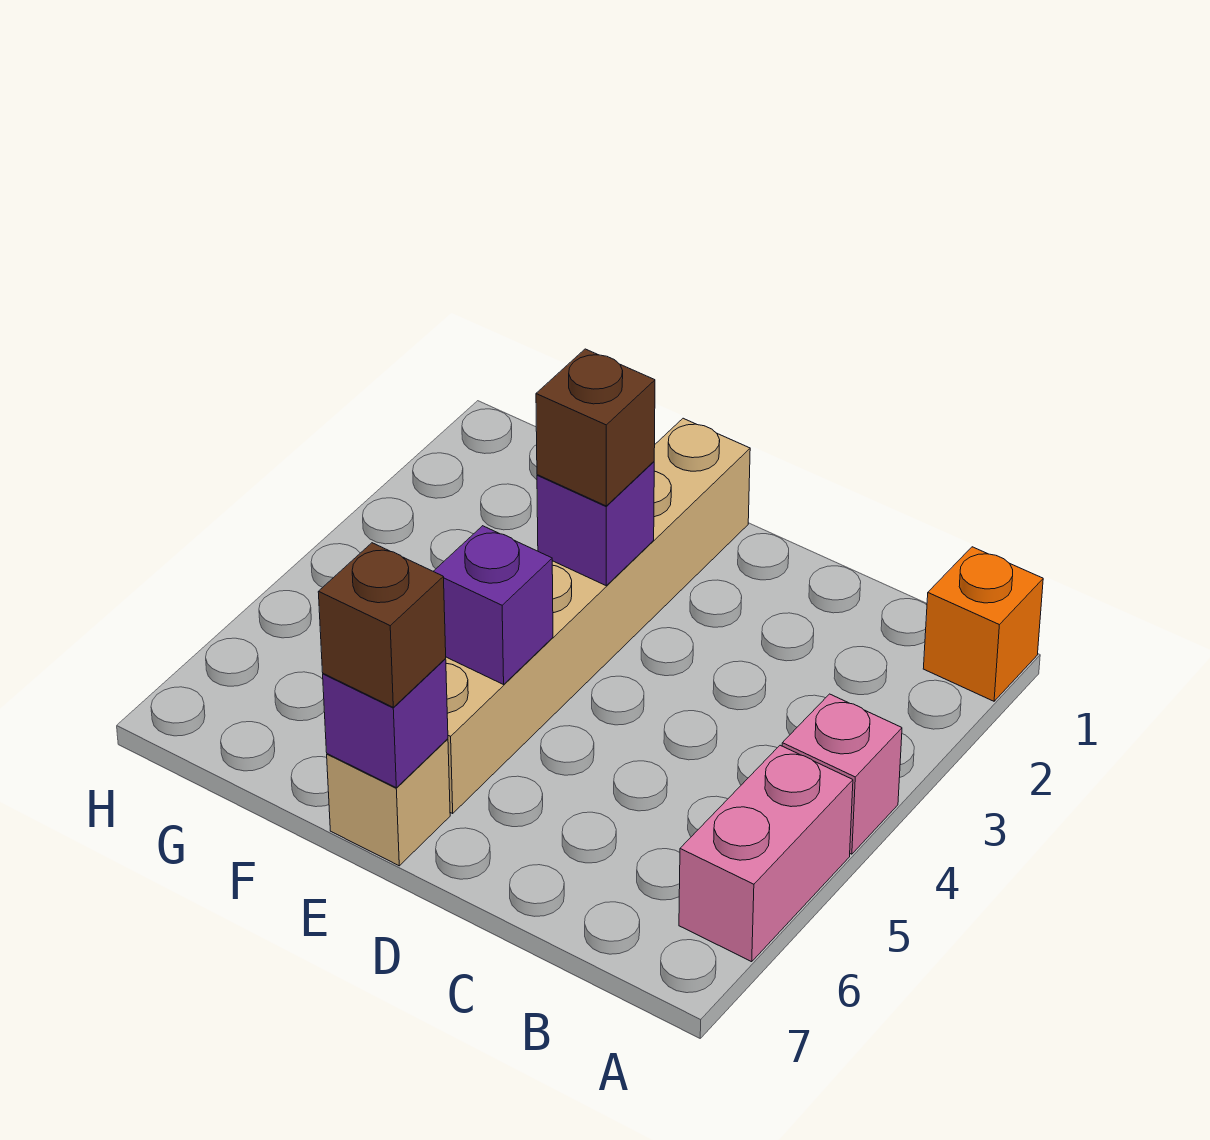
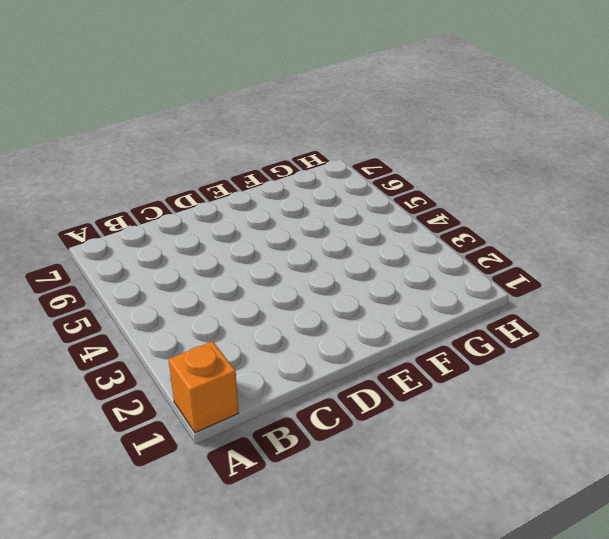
none -> pink 1x1 brick [782,694,902,854]
none -> pink 1x2 brick [679,745,853,962]

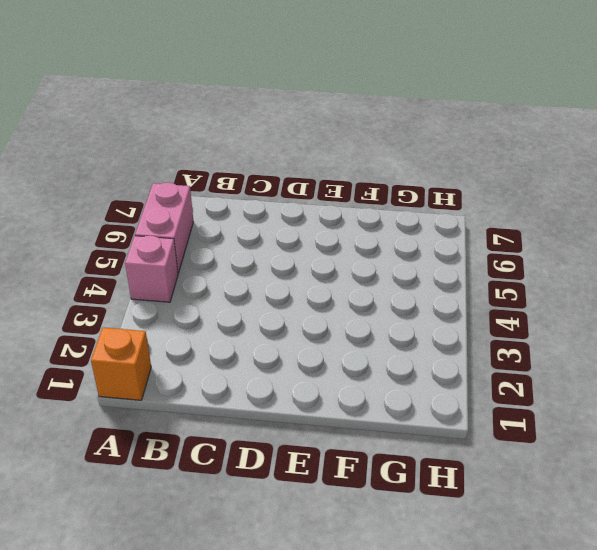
none -> tan 1x6 brick [445,418,750,813]
none -> tan 1x1 brick [327,739,450,866]

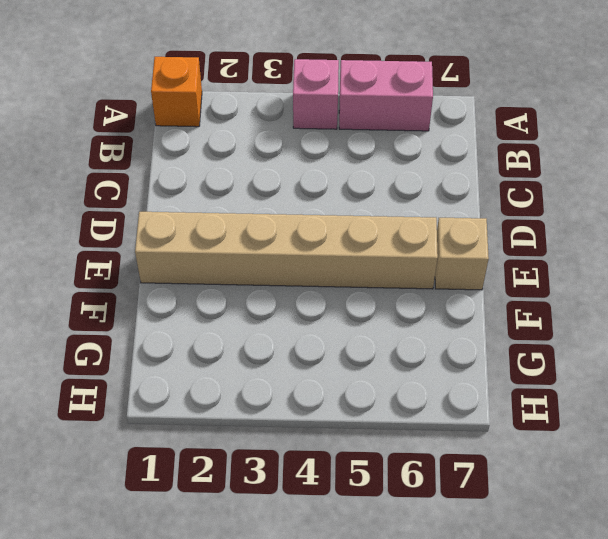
none -> purple 1x1 brick [537,462,654,585]
none -> purple 1x1 brick [433,526,553,684]

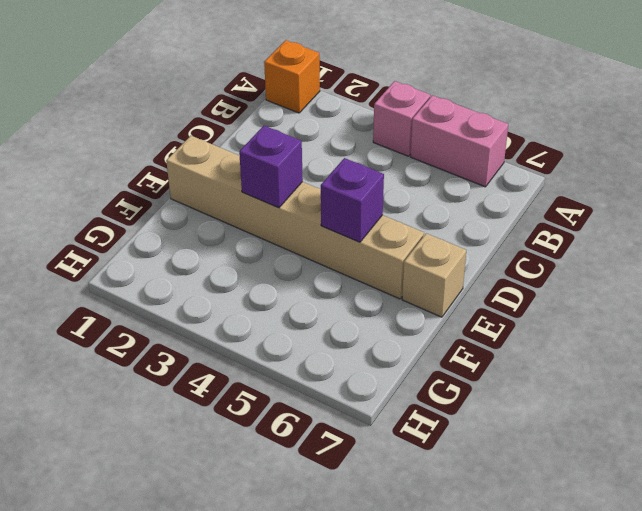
none -> purple 1x1 brick [323,659,448,788]
none -> brown 1x1 brick [536,349,655,506]

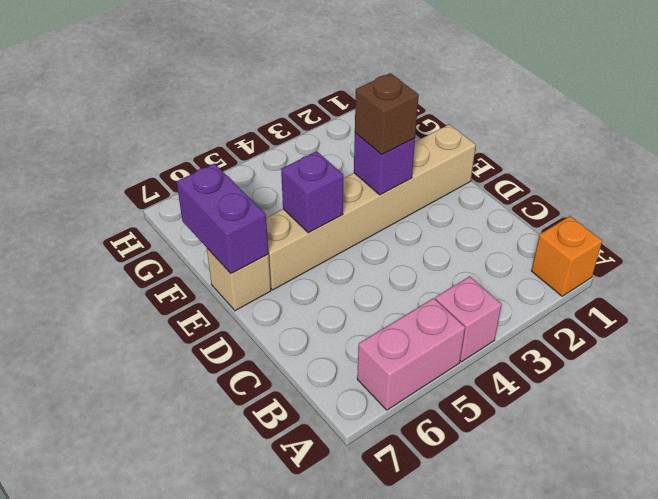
purple 1x2 brick [177,164,268,273] -> purple 1x1 brick [323,659,448,788]
none -> brown 1x1 brick [318,543,446,707]

